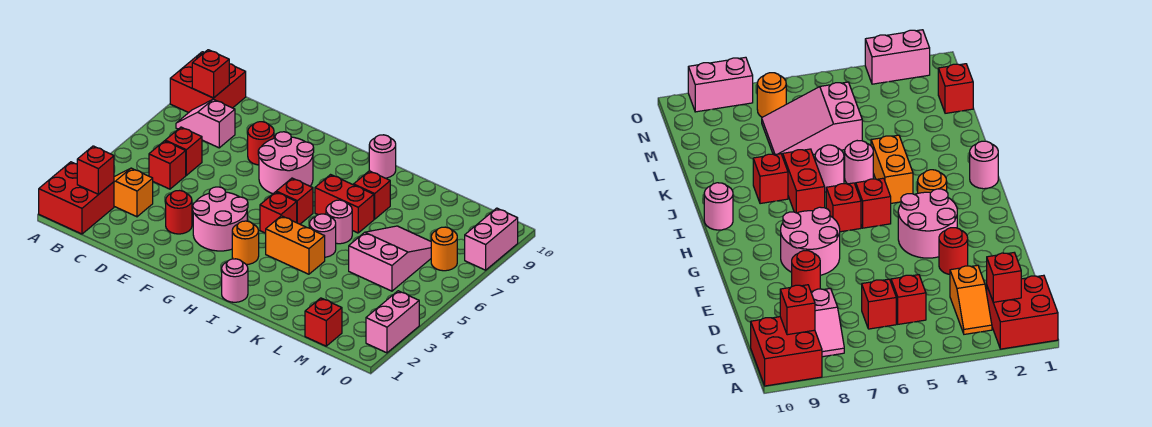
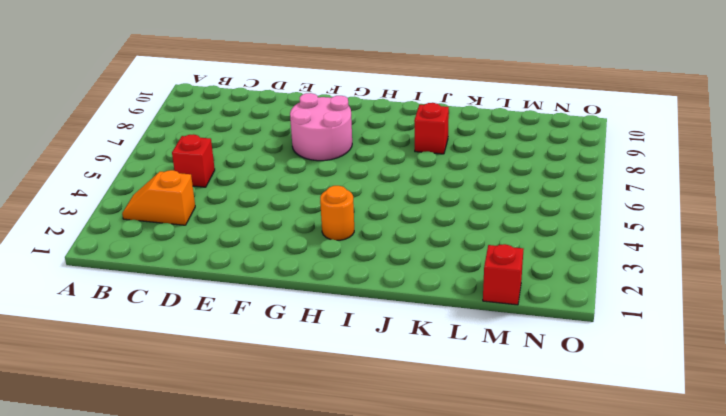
none -> red 2x2 brick [39,162,114,234]
none -> red 2x2 brick [170,52,246,113]
none -> pink 1x2 slope [176,99,235,148]

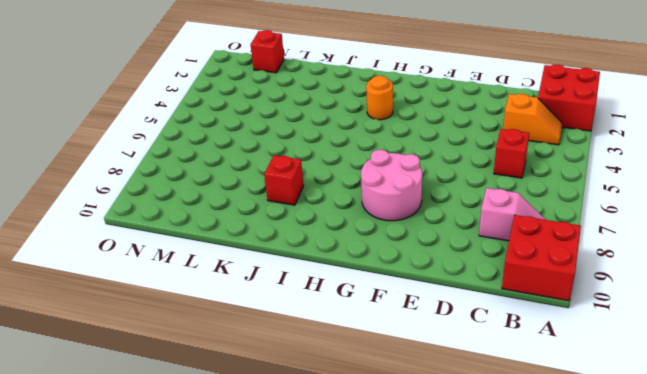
none -> red 1x1 brick [165,127,202,175]
none -> red 1x1 round brick [166,190,192,234]
none -> red 1x1 round brick [248,122,274,165]

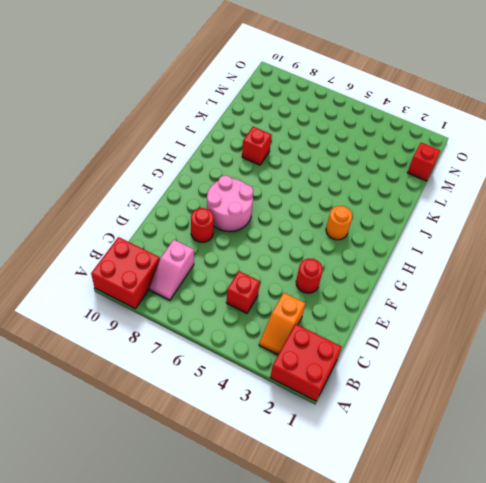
none -> red 1x1 brick [165,127,202,175]
none -> pink 2x2 round brick [193,187,248,251]
none -> red 1x1 brick [260,192,297,233]

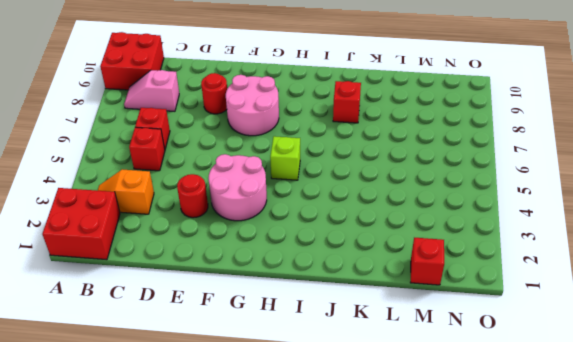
lime 1x1 brick [270,136,300,180] -> red 1x1 brick [260,192,297,233]
none -> orange 1x1 round brick [232,221,259,265]
none -> red 1x1 brick [276,178,313,224]
none -> pink 1x1 round brick [222,259,248,302]

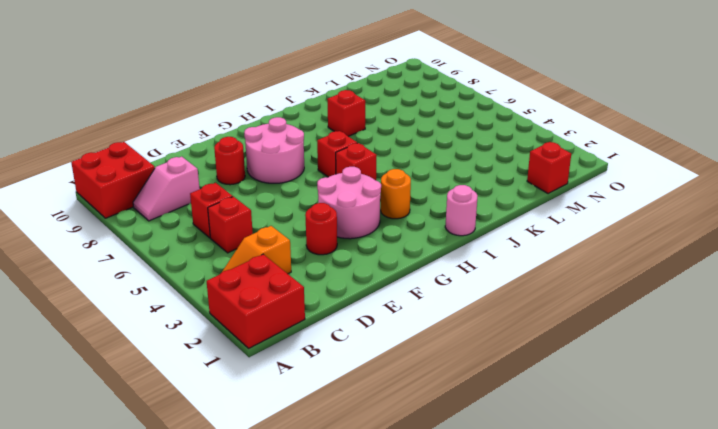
none -> orange 1x2 brick [266,216,325,274]
none -> red 1x2 brick [315,175,374,233]
none -> pink 1x1 round brick [369,135,396,178]

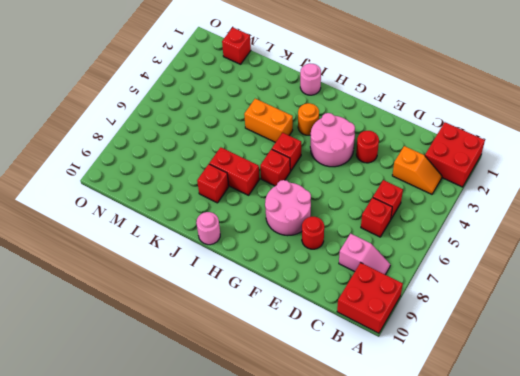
none -> pink 1x1 round brick [310,214,336,257]
none -> pink 1x1 round brick [326,200,352,244]
none -> pink 2x3 slope [349,226,431,291]

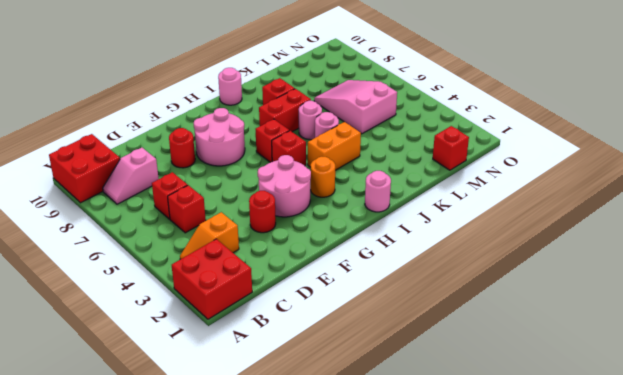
none -> orange 1x1 round brick [431,227,457,271]
none -> pink 1x2 brick [366,291,419,353]
none -> pink 1x2 brick [465,208,518,270]

